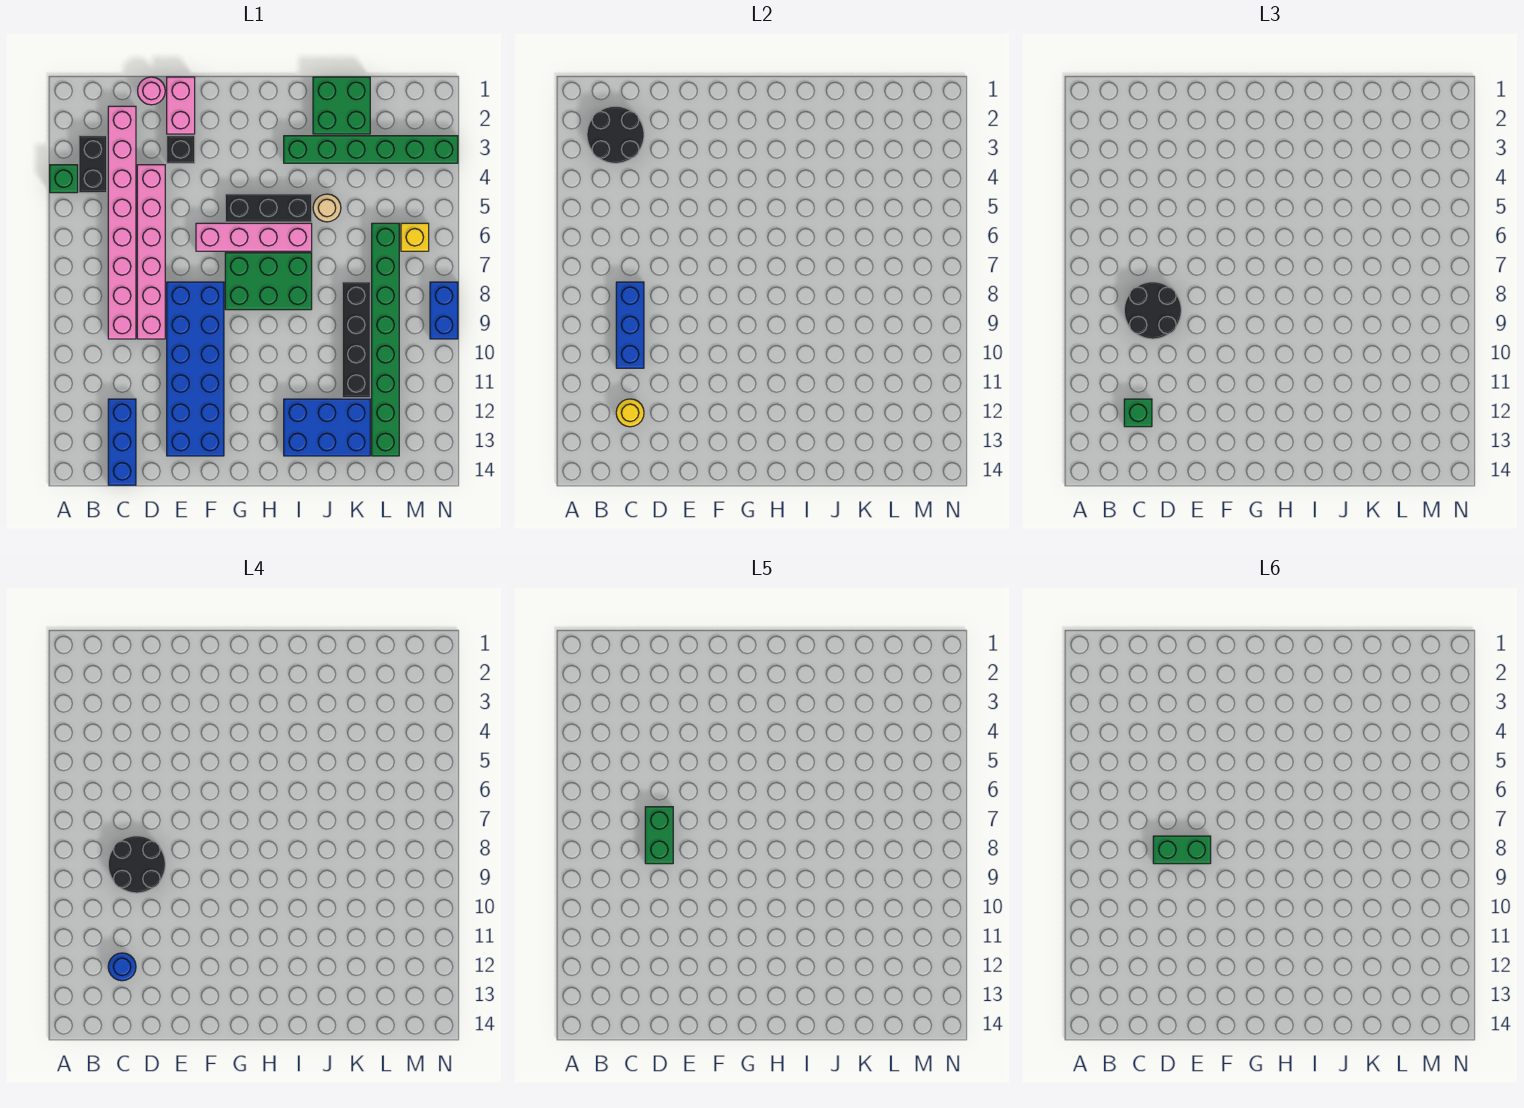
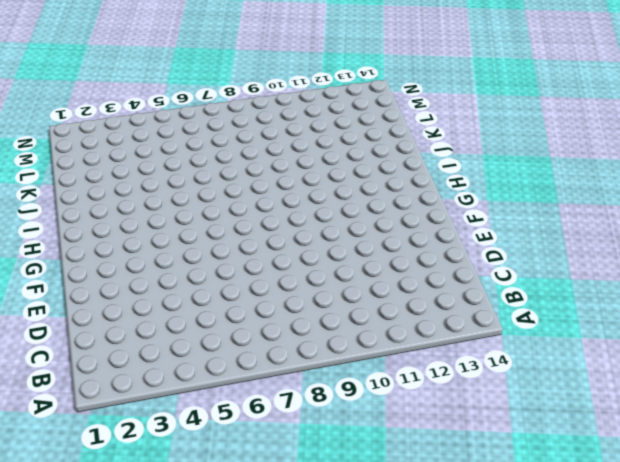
none -> green 1x1 brick [50,165,78,193]
none -> black 1x2 brick [79,136,107,193]
none -> pink 1x8 brick [108,106,136,339]

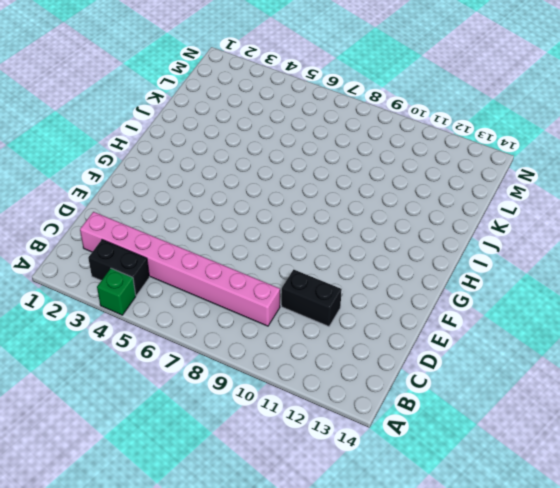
black 1x2 brick [282,270,342,326] -> none
none -> blue 1x3 brick [108,399,136,485]
none -> pink 1x1 round brick [138,77,165,105]
none -> pink 1x6 brick [137,165,165,339]

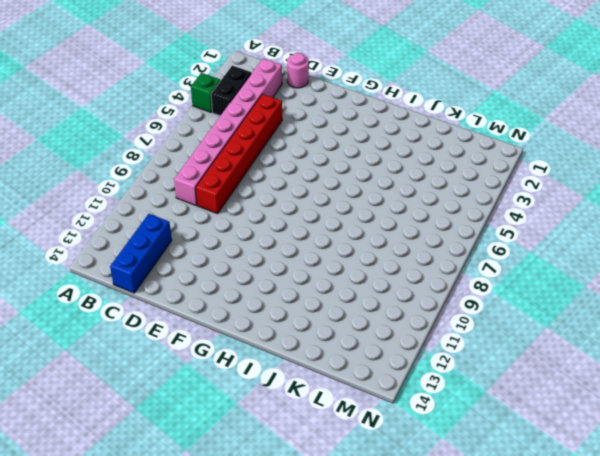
red 1x6 brick [196,94,282,214] -> pink 1x6 brick [137,165,165,339]
none -> pink 1x2 brick [167,77,195,134]
none -> black 1x1 brick [167,136,195,163]
none -> blue 2x6 brick [167,282,224,456]

